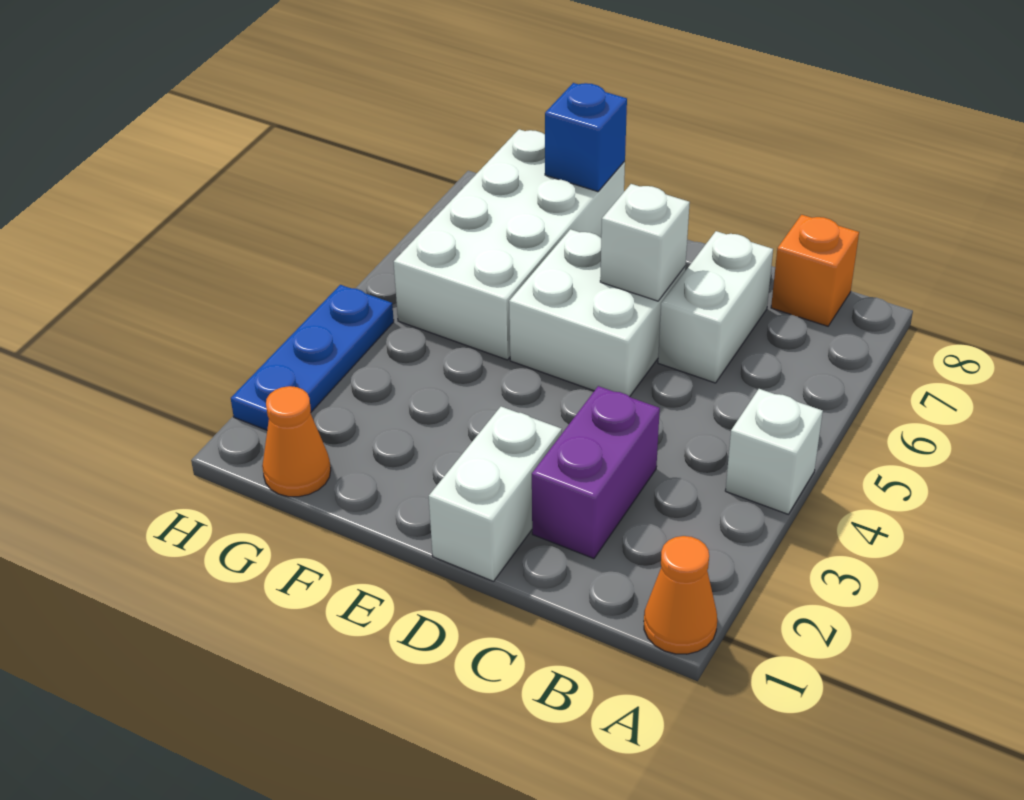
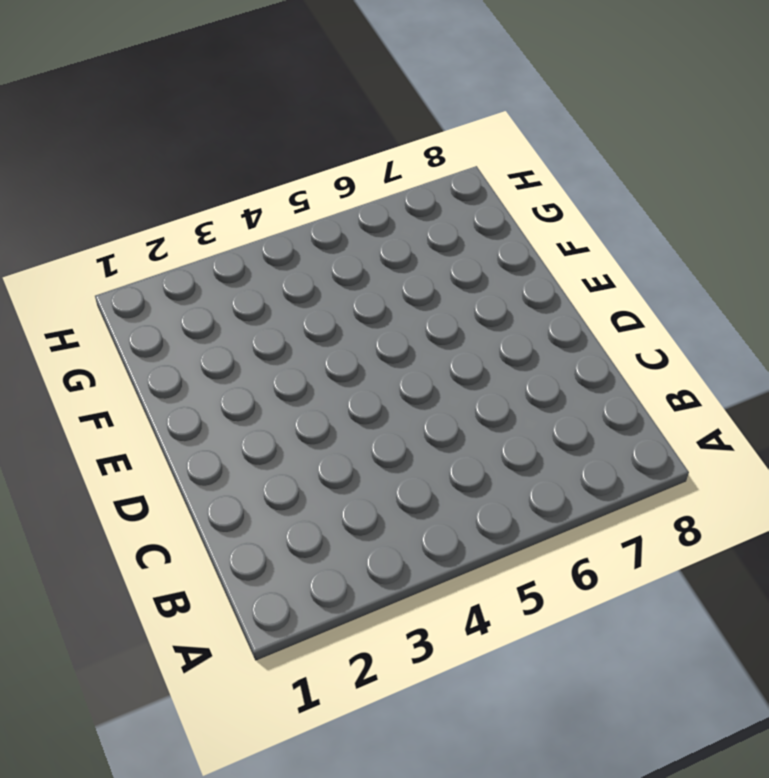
none -> orange 1x1 cone [644,536,717,654]
none -> white 1x1 brick [725,389,823,514]
none -> orange 1x1 brick [771,215,859,326]

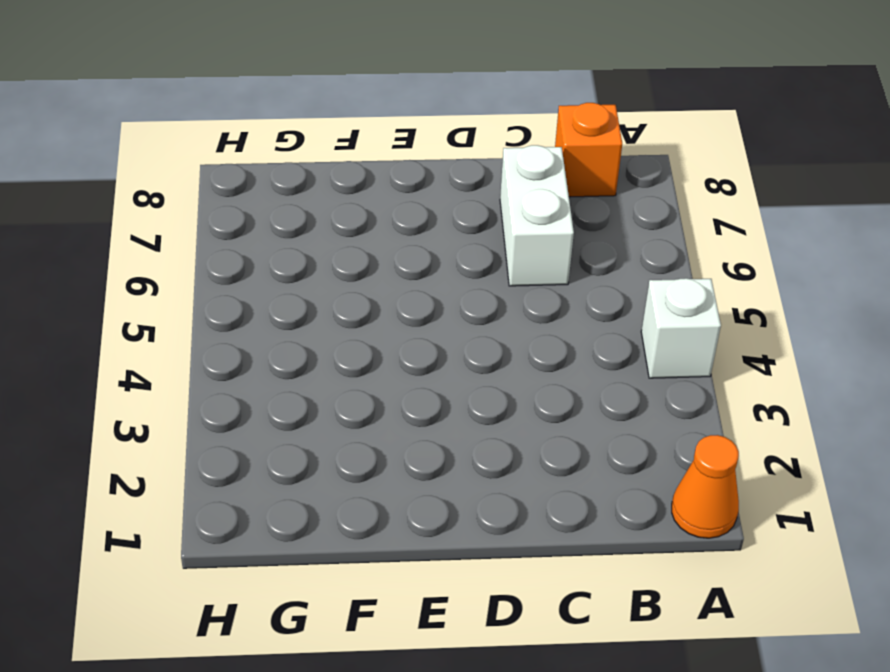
none -> purple 1x2 brick [532,386,660,559]
none -> white 1x2 brick [429,407,562,581]
none -> white 2x2 brick [509,229,685,397]

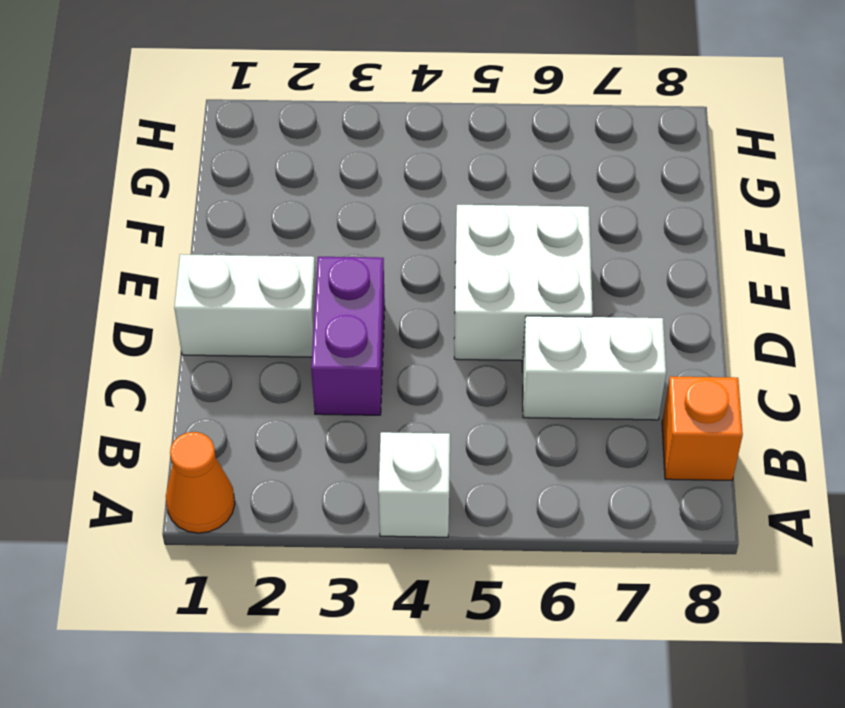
purple 1x2 brick [311,257,385,415] -> purple 1x2 brick turned to [532,386,660,559]
none -> white 2x4 brick [394,129,625,360]
none -> orange 1x1 cone [262,386,331,497]
none -> blue 1x3 plate [231,285,394,430]

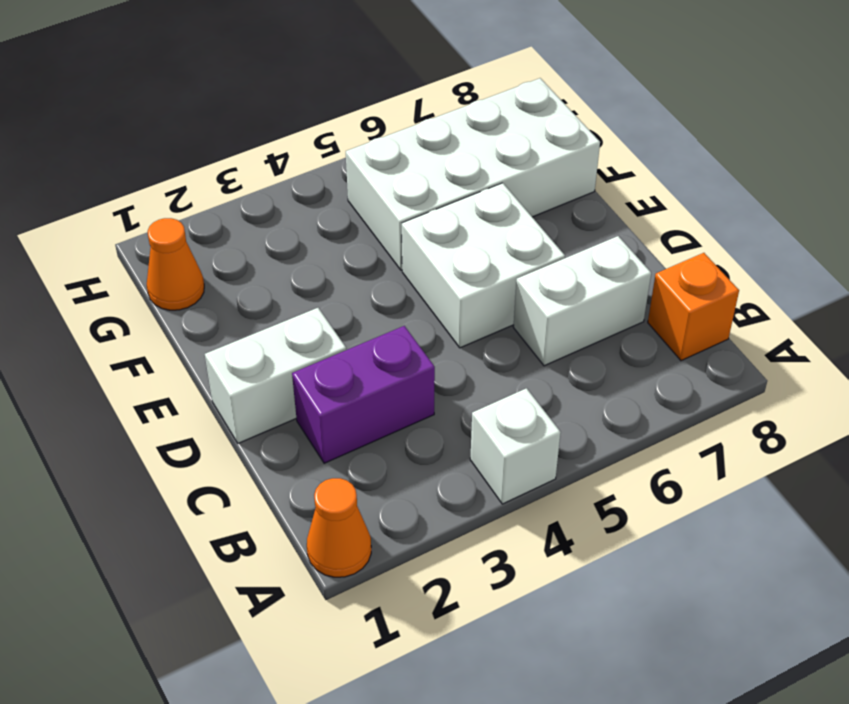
none -> blue 1x3 plate [231,285,394,430]
none -> white 1x1 brick [600,184,690,301]
none -> blue 1x1 brick [545,83,627,192]

